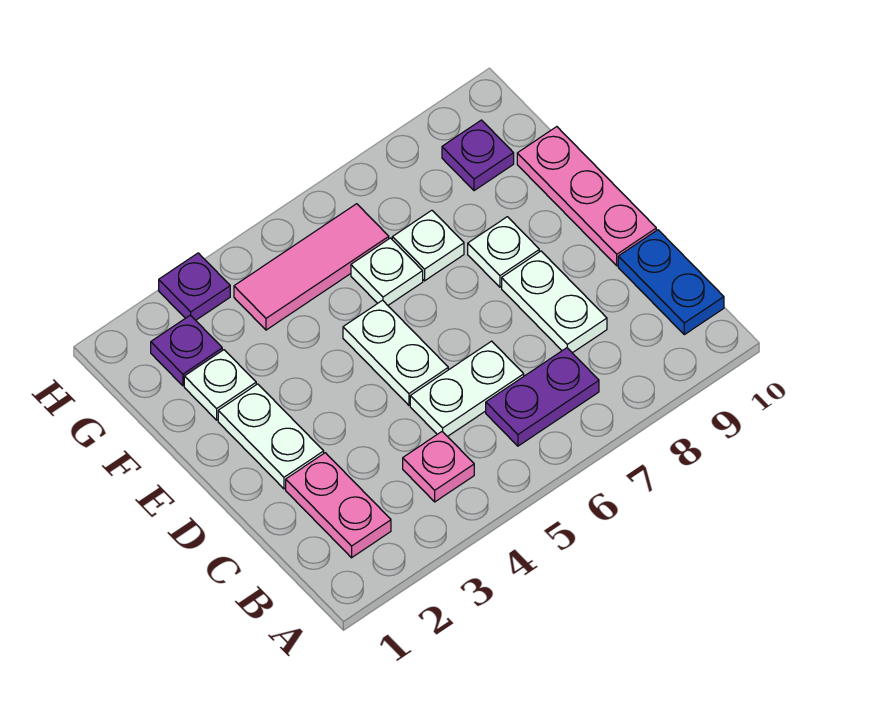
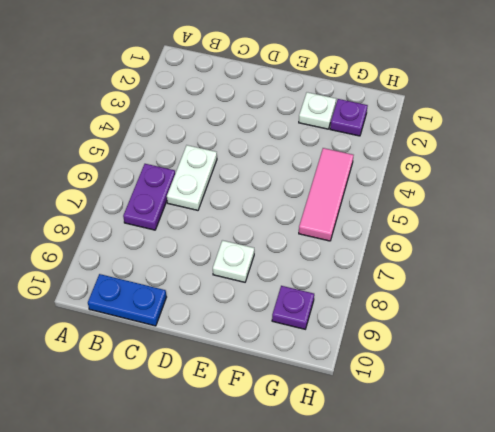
none -> pink 1x2 plate [286,453,391,558]
none -> pink 1x1 plate [403,431,474,502]
none -> white 1x2 plate [502,251,607,353]

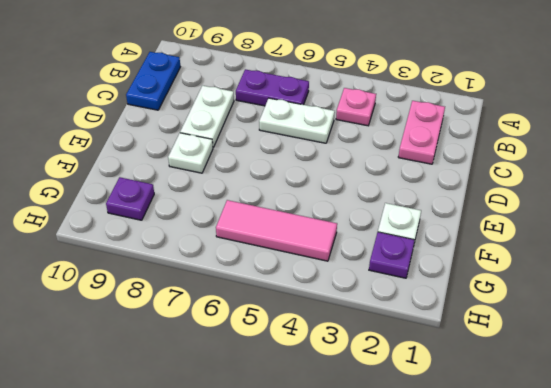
none -> white 1x2 plate [218,384,324,489]
none -> white 1x2 plate [343,300,448,405]
none -> pink 1x3 plate [517,127,656,266]

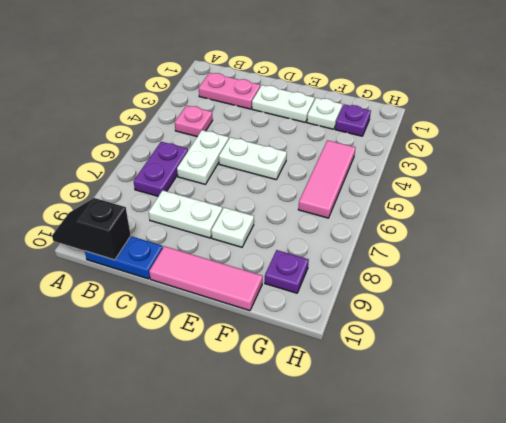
black 1x2 slope [52,198,131,260] -> none
pink 1x3 tile [149,246,263,311] -> pink 1x3 plate [517,127,656,266]
none -> white 1x1 plate [351,238,423,305]
none -> white 1x1 plate [392,210,464,281]
none -> purple 1x1 plate [159,253,230,320]

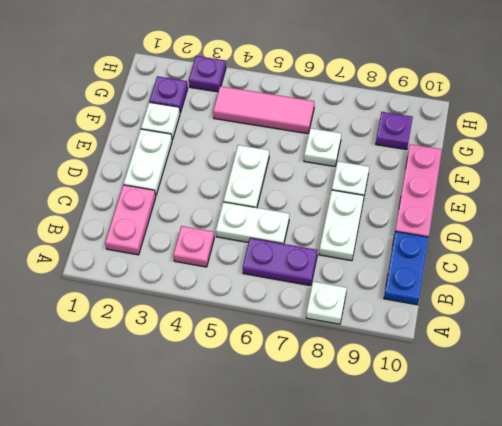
white 1x1 plate [306,282,347,324] -> white 1x1 plate moved to [351,238,423,305]

